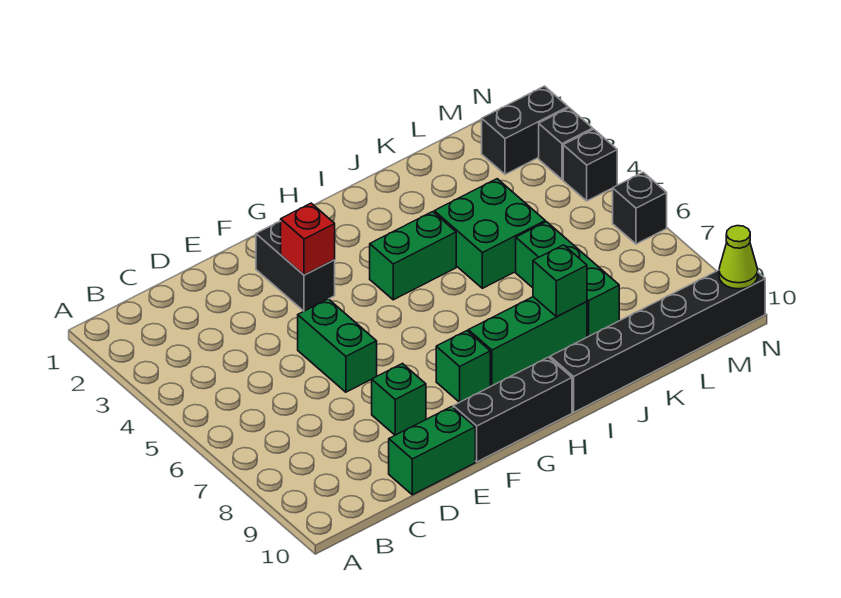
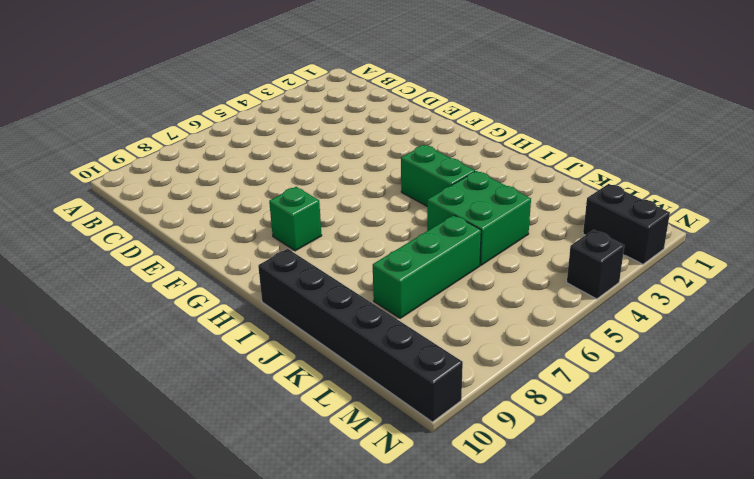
none -> green 1x2 brick [389,407,475,495]
none -> green 1x2 brick [298,299,377,392]
none -> green 1x1 brick [372,364,426,435]

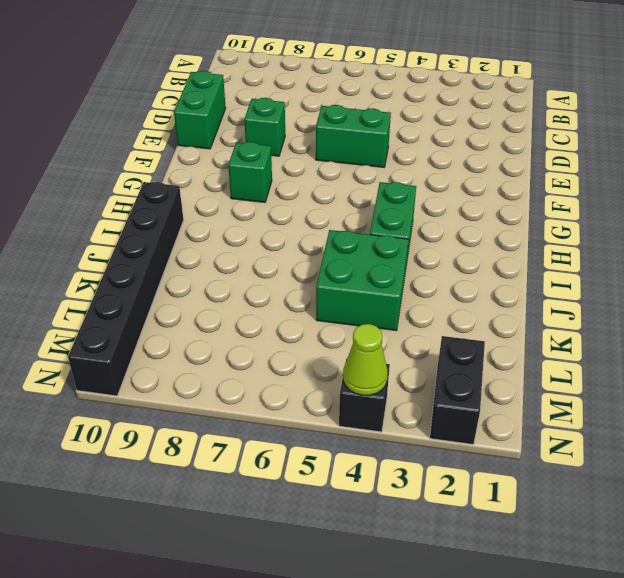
lime 1x1 cone [343,324,388,395] -> lime 1x1 cone moved to [719,226,758,289]
none -> black 1x2 brick [256,221,335,311]
none -> black 1x3 brick [453,357,572,462]
none -> green 1x3 brick [468,297,587,386]

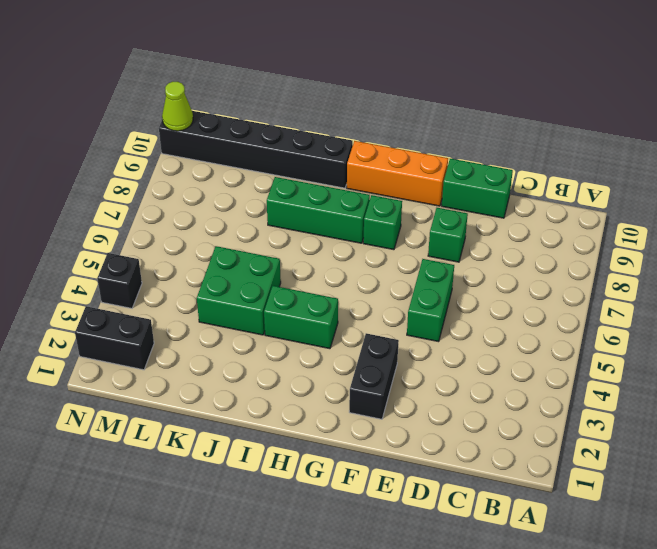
orange 1x3 brick [347,141,448,206] -> black 1x3 brick [453,357,572,462]
none -> green 1x3 brick [516,222,619,336]
none -> black 1x1 brick [539,108,593,179]
none -> black 1x1 brick [613,172,667,244]

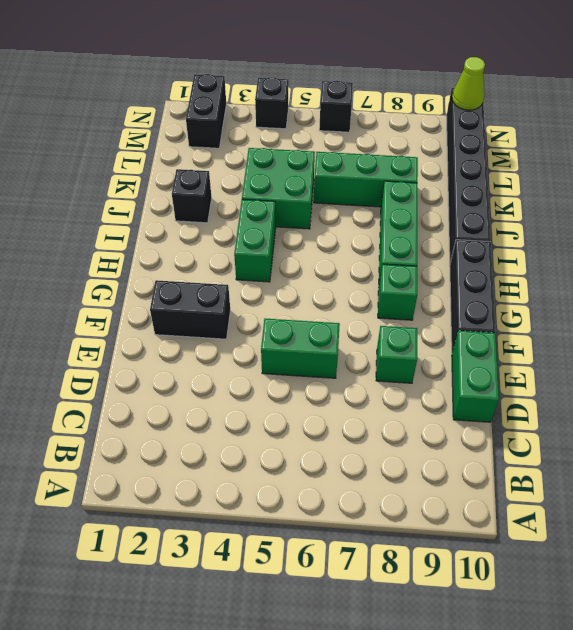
black 1x1 brick [172,169,212,223] -> black 1x1 brick moved to [539,108,593,179]
none -> red 1x1 brick [281,203,335,275]
none -> green 1x1 brick [533,245,587,317]

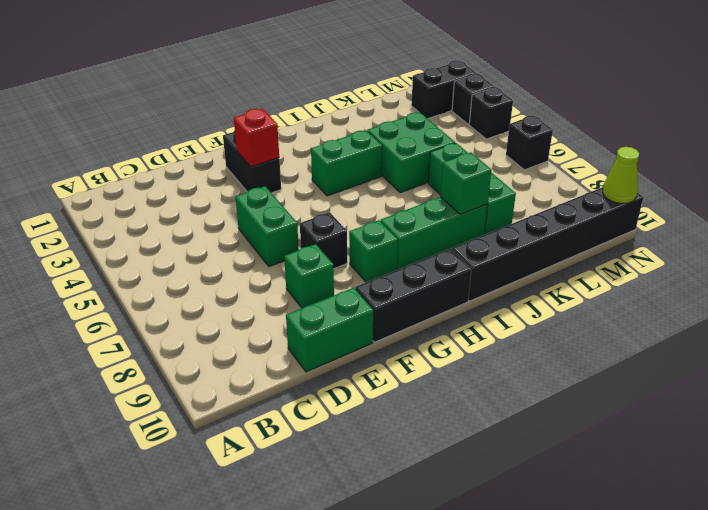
black 1x1 brick [300,212,347,269] -> none

